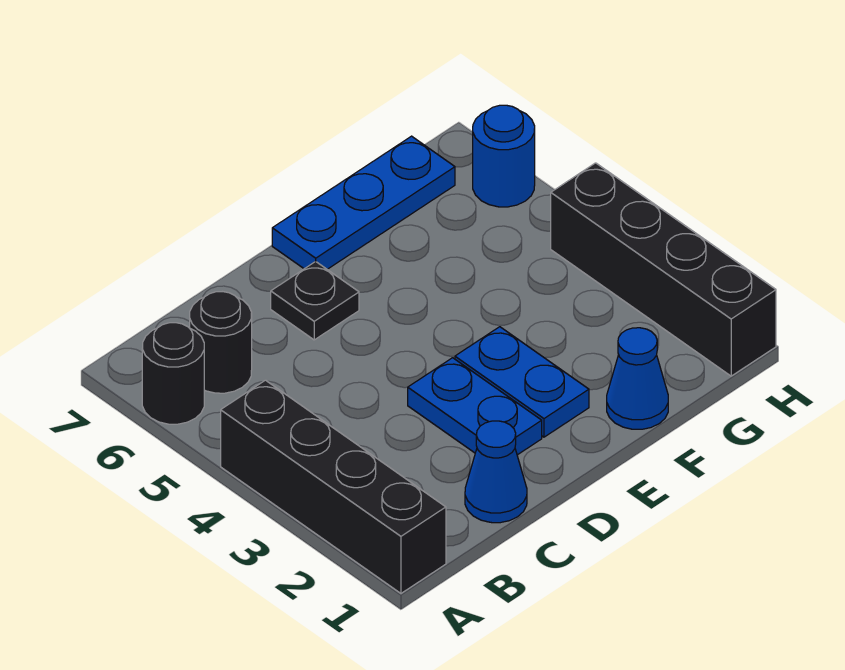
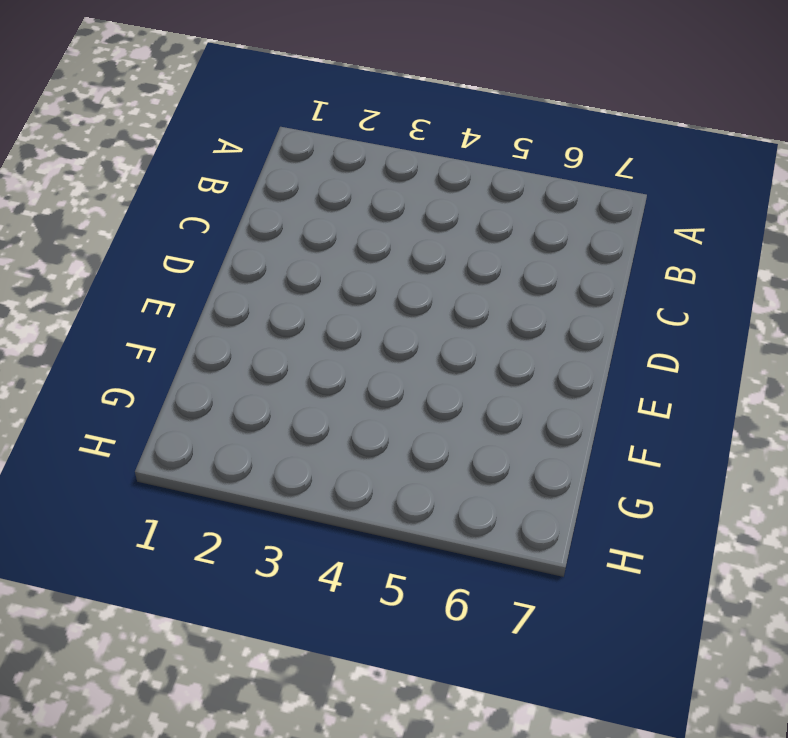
none -> black 1x4 brick [221,380,446,593]
none -> black 1x1 round brick [142,323,204,424]

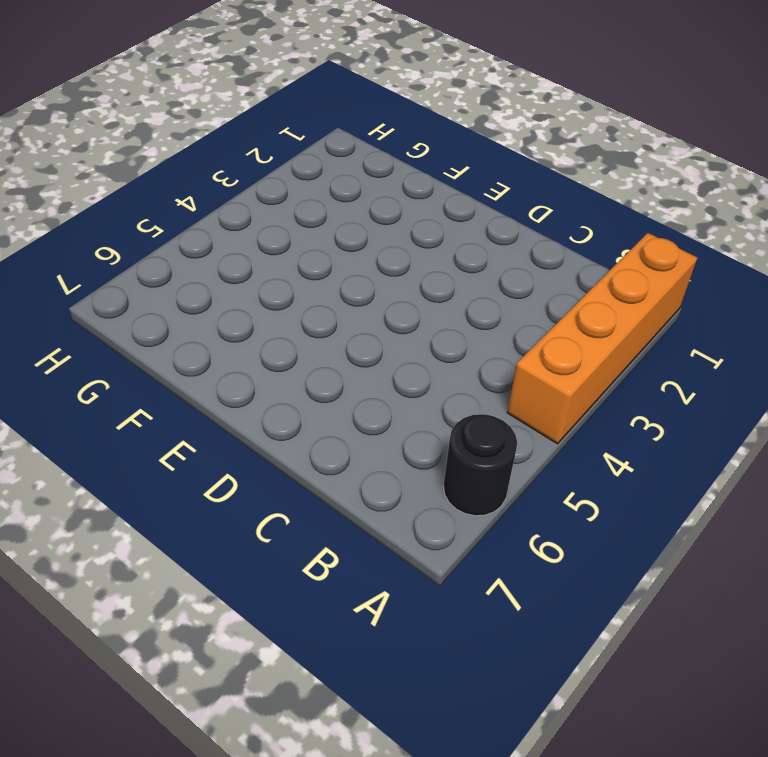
orange 1x4 brick [507,233,698,444] -> black 1x4 brick [221,380,446,593]
none -> black 1x1 round brick [190,292,252,393]
none -> blue 1x1 cone [465,421,527,523]

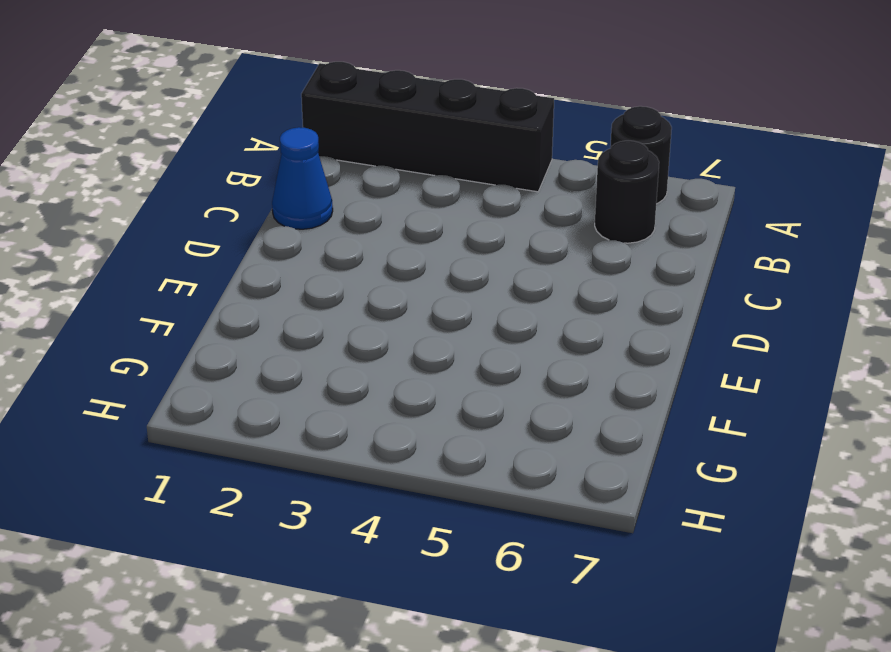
none -> blue 1x2 plate [408,358,542,455]
none -> black 1x1 plate [271,261,359,340]

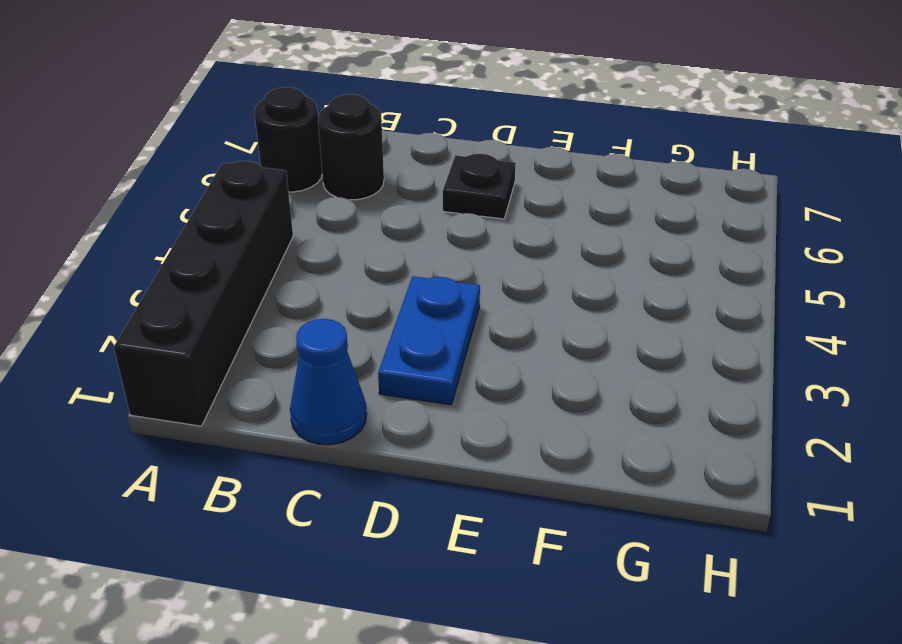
none -> blue 1x2 plate [455,327,589,437]
none -> blue 1x3 plate [272,136,455,269]

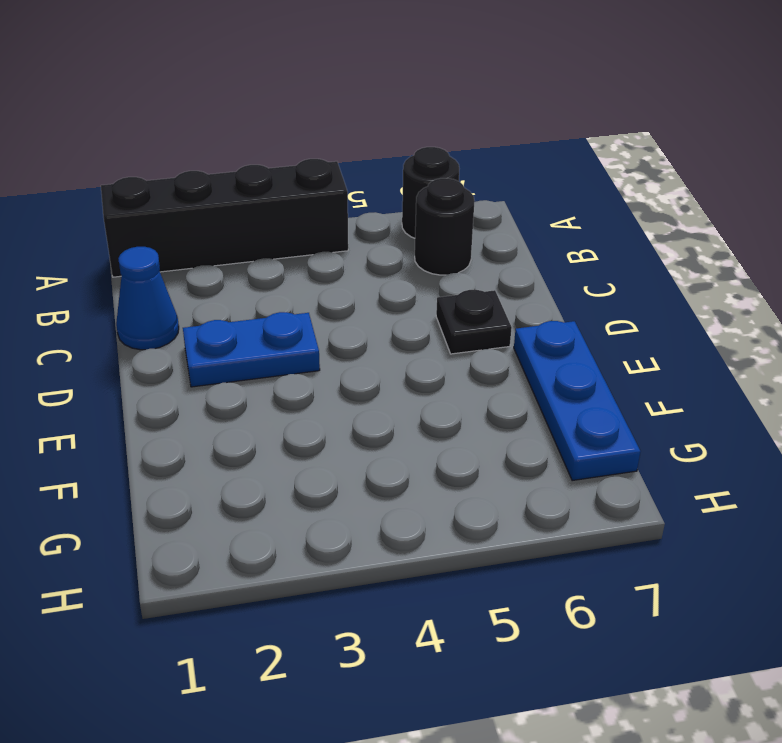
none -> blue 1x2 plate [455,327,589,437]
none -> blue 1x1 cone [607,328,668,429]

